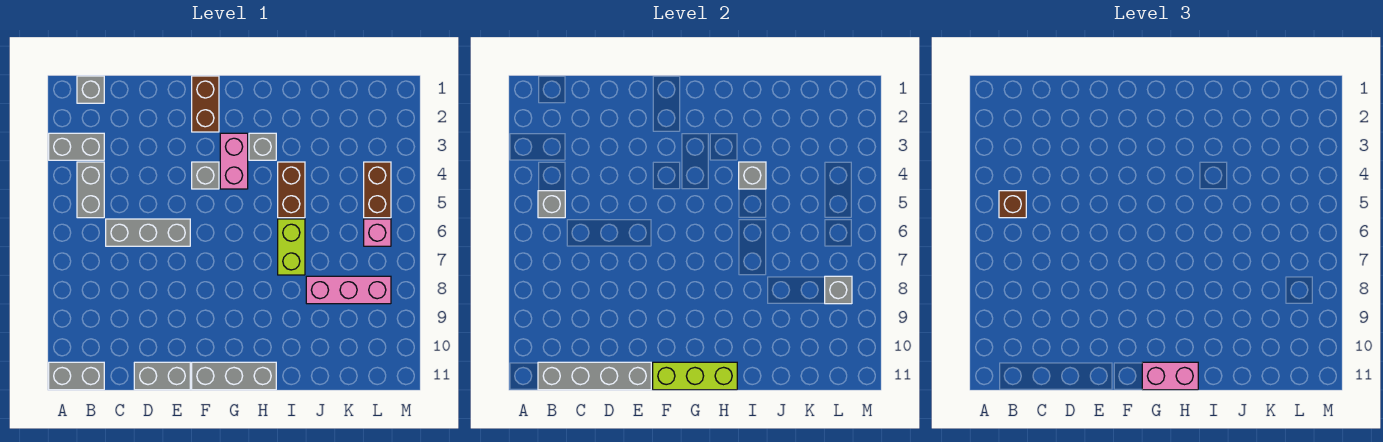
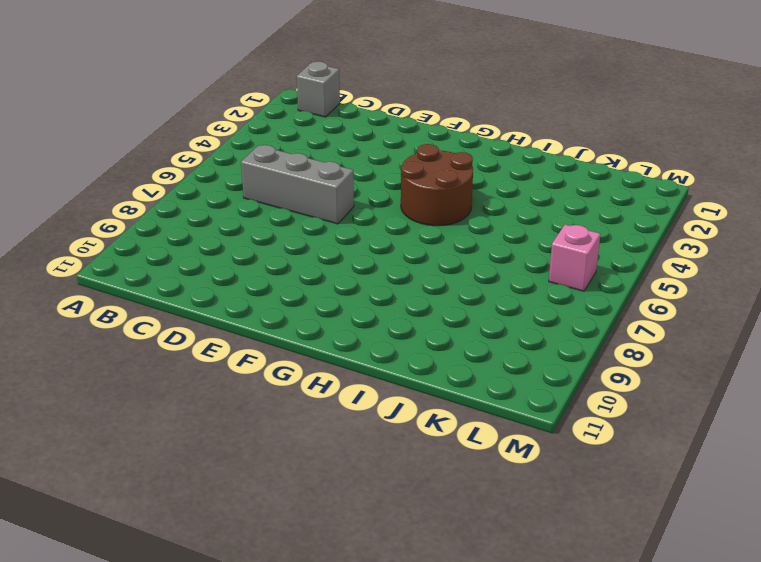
brown 2x2 round brick [401,144,473,226] -> pink 1x2 brick [220,133,248,189]
none -> grey 1x2 brick [49,133,104,160]
none -> grey 1x2 brick [49,362,104,390]
none -> grey 1x2 brick [77,162,104,218]

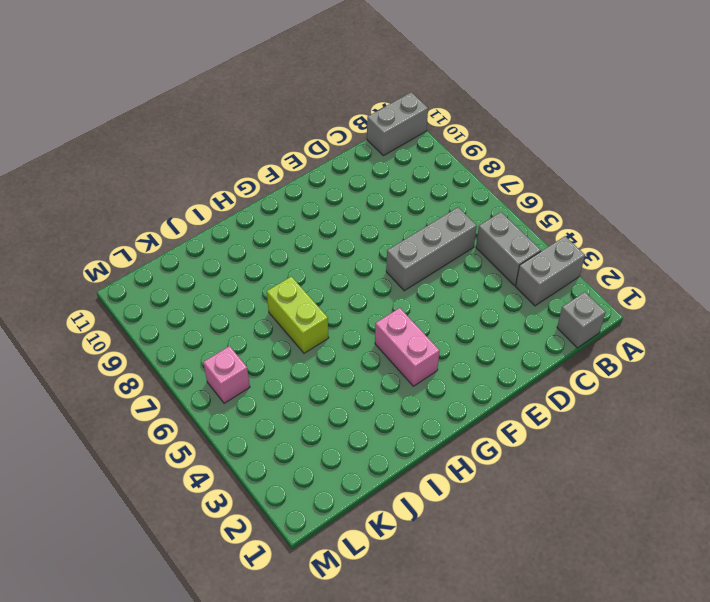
none -> grey 1x2 brick [134,362,190,390]
none -> brown 1x2 brick [192,76,219,132]
none -> grey 1x1 brick [192,162,219,189]

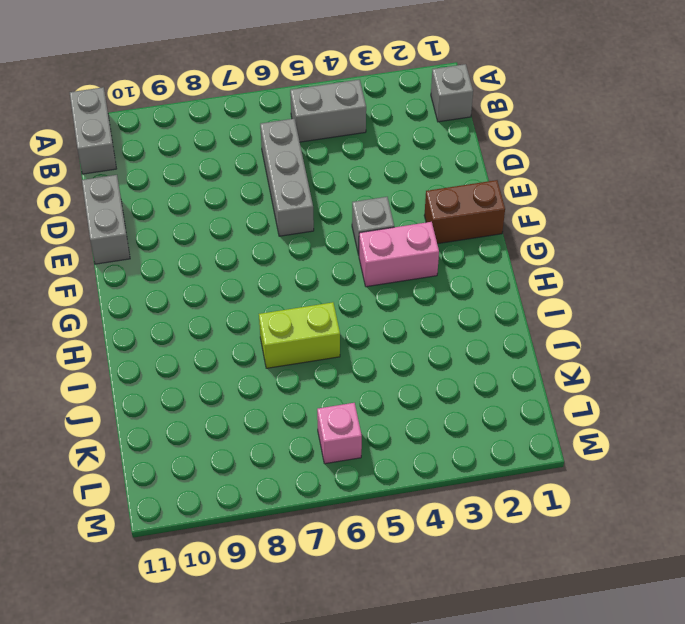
none -> grey 1x2 brick [49,133,104,160]
none -> grey 1x3 brick [192,362,276,390]
none -> grey 1x1 brick [249,133,276,160]

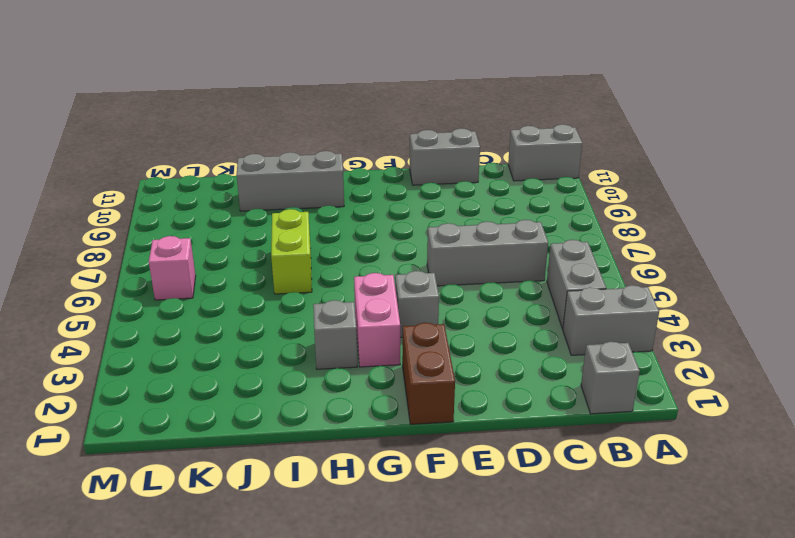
grey 1x3 brick [237,151,344,211] -> grey 1x3 brick moved to [192,362,276,390]
none -> brown 1x2 brick [278,162,305,218]
none -> pink 1x3 brick [306,276,391,304]
none -> brown 1x2 brick [364,162,391,218]

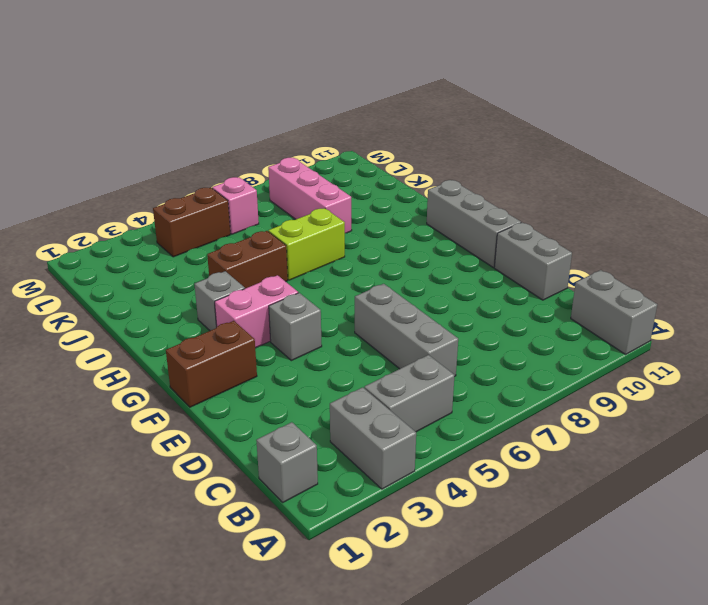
none -> grey 1x1 brick [538,191,565,218]
none -> grey 1x4 brick [538,362,651,390]
none -> lime 1x3 brick [653,362,737,390]

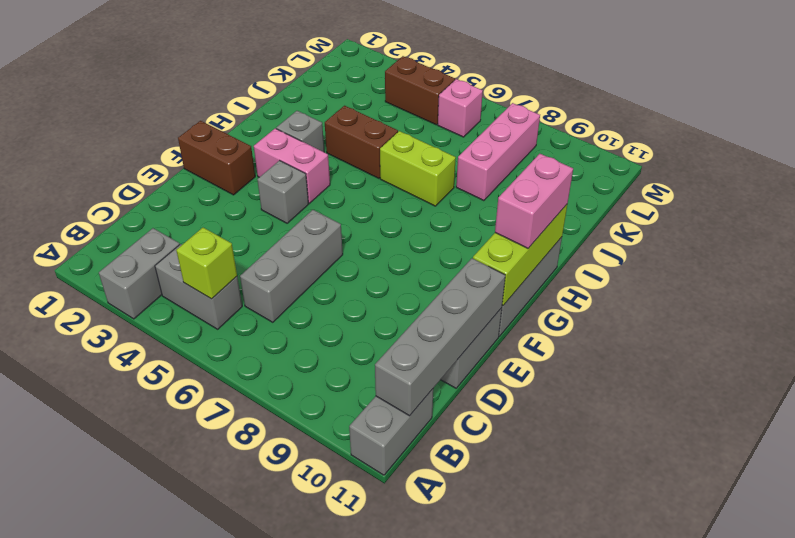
lime 1x1 brick [176,228,237,299] -> grey 1x1 brick [538,191,565,218]
none -> grey 1x1 brick [77,76,104,103]
none -> grey 1x1 brick [739,162,766,189]
none -> grey 1x1 brick [825,276,852,304]

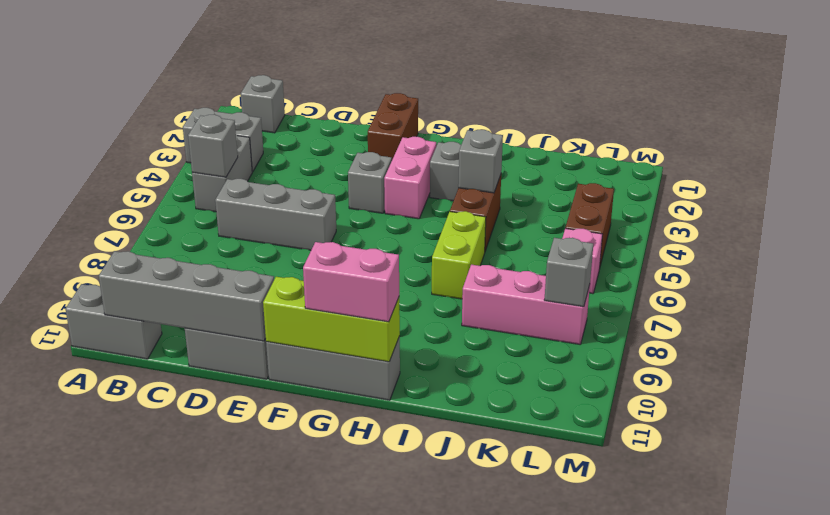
none -> brown 1x1 brick [999,191,1026,218]

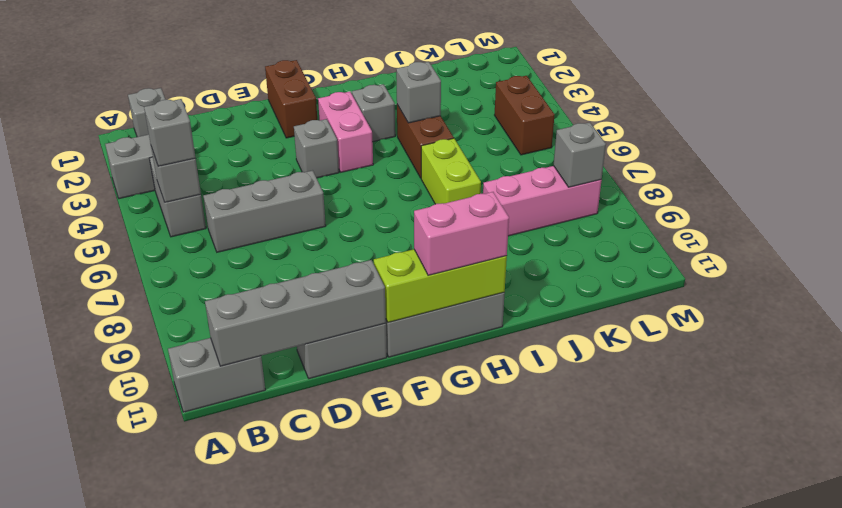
grey 1x1 brick [144,99,195,166] -> brown 1x1 brick [999,191,1026,218]
none -> pink 1x1 brick [364,219,391,246]

